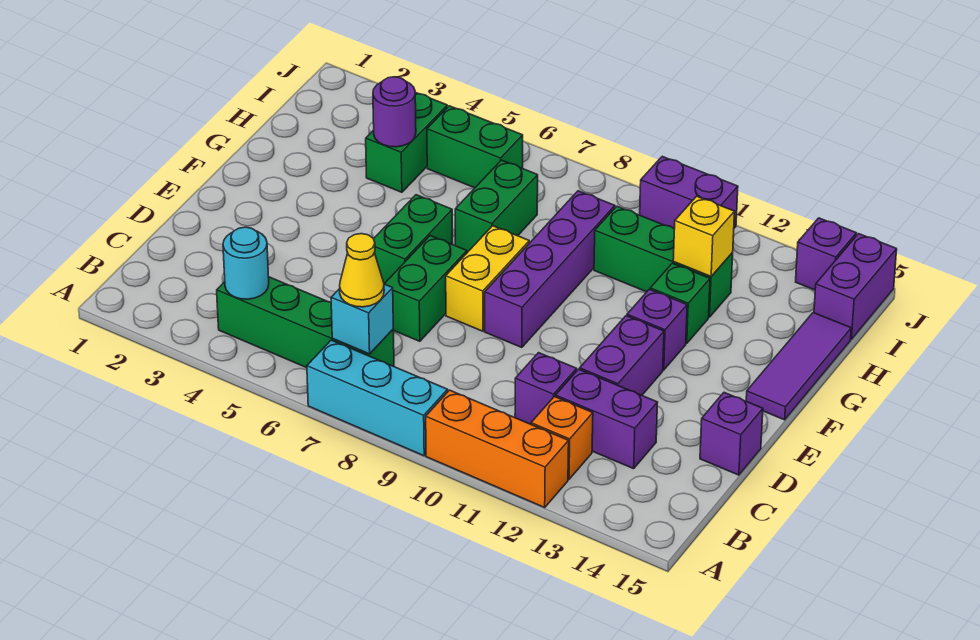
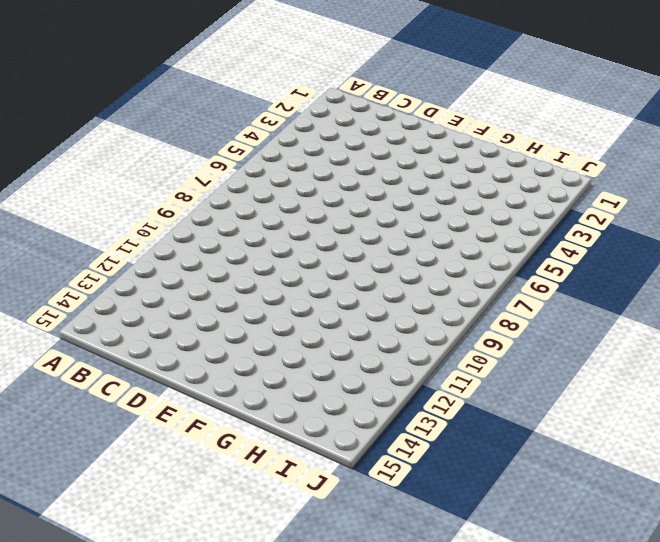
none -> cyan 1x3 brick [307,340,448,456]
none -> orange 1x3 brick [426,390,569,507]
none -> green 1x4 brick [217,277,394,368]

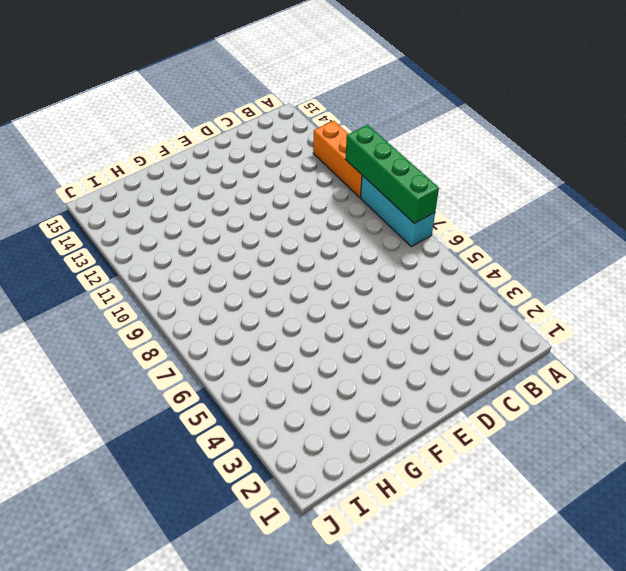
green 1x4 brick [345,125,439,224] -> green 1x4 brick moved to [217,277,394,368]
none -> orange 1x1 brick [531,397,593,479]
none -> purple 1x1 brick [515,353,577,424]
none -> purple 1x2 brick [556,369,658,469]

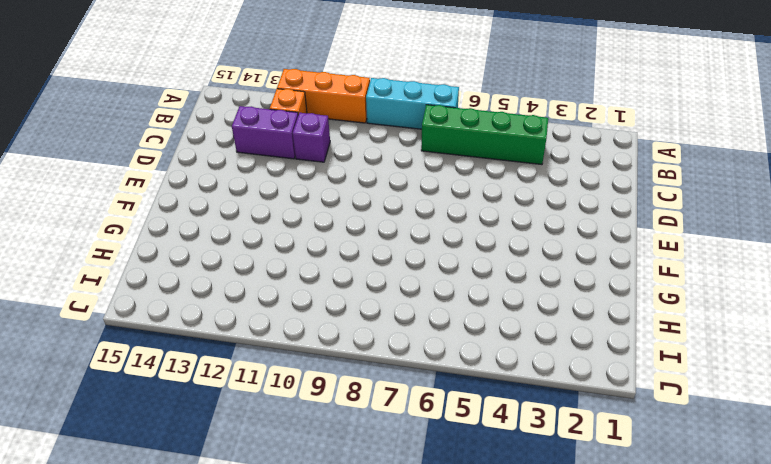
none -> green 1x2 brick [385,236,467,341]
none -> purple 1x2 brick [580,316,664,395]
none -> purple 1x1 brick [700,392,763,475]

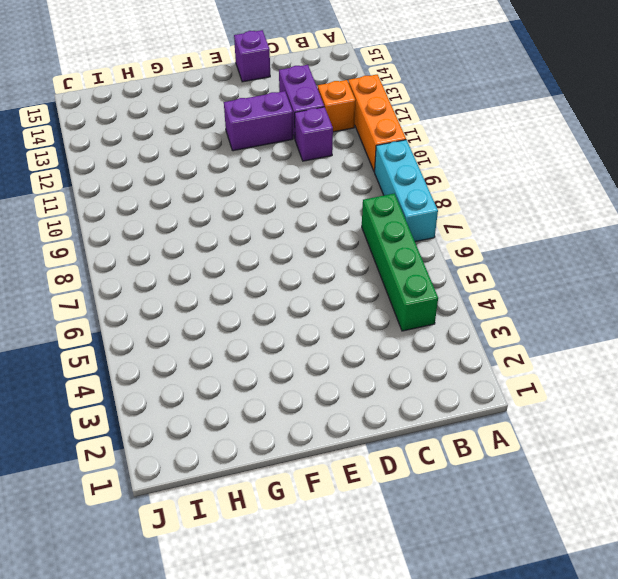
none -> green 1x2 brick [385,236,467,341]
none -> green 1x2 brick [374,195,453,284]
none -> yellow 1x2 brick [446,226,529,331]

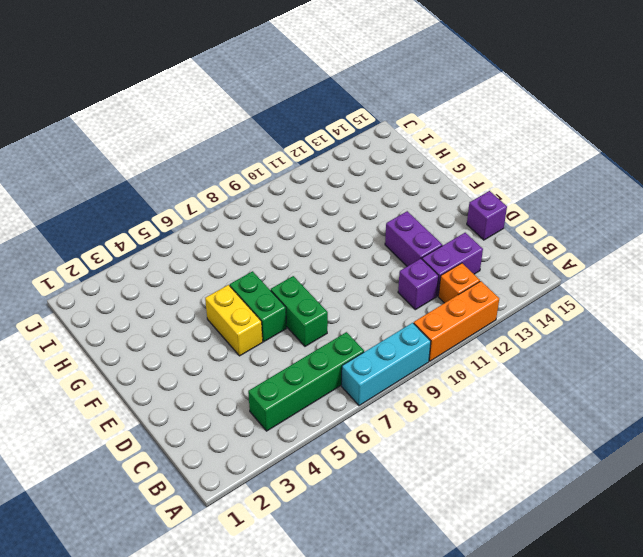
yellow 1x2 brick [205,285,263,356] -> yellow 1x2 brick moved to [446,226,529,331]
none -> purple 1x4 brick [485,191,615,348]
none -> purple 1x1 brick [627,289,687,370]
none -> purple 1x3 tile [746,313,851,420]

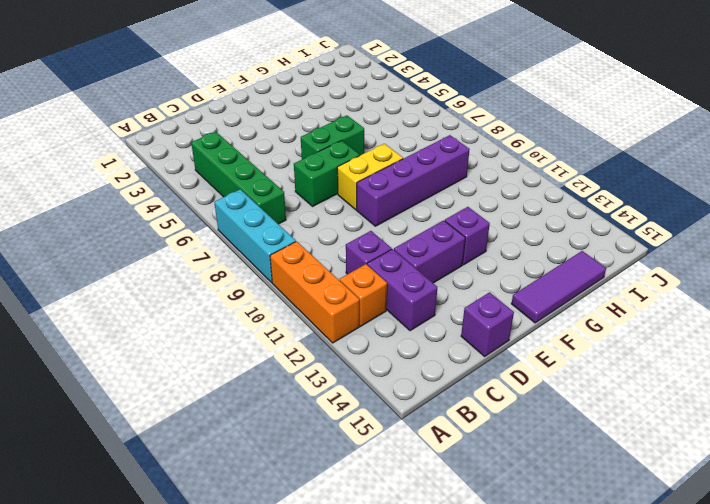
none -> green 1x2 brick [455,160,538,253]
none -> green 1x1 brick [650,263,710,344]
none -> green 1x2 brick [366,92,447,192]

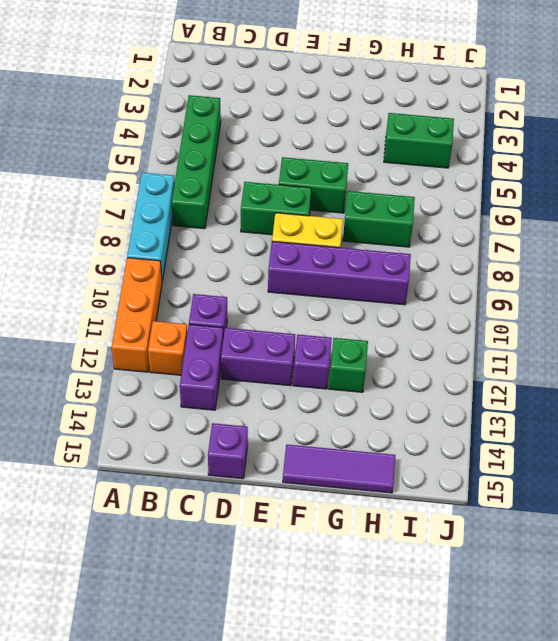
none -> green 1x3 brick [594,206,733,317]
none -> green 1x2 brick [427,106,523,188]
none -> purple 1x2 brick [814,234,897,339]

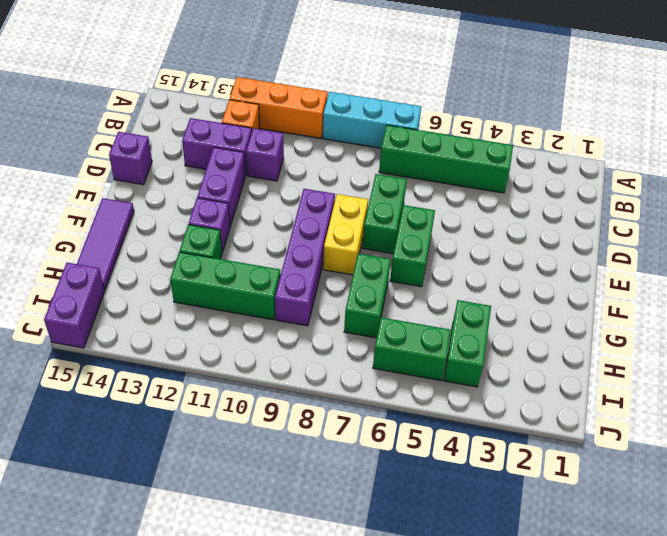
none -> purple 1x2 brick [640,156,738,229]
none -> purple 1x1 brick [796,218,857,290]
none -> cyan 1x1 round brick [223,227,269,299]

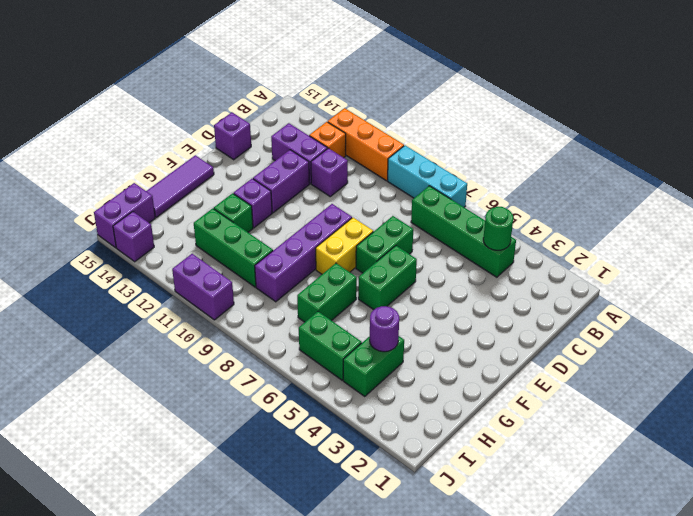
green 1x1 round brick [483,207,513,250] -> cyan 1x1 round brick [223,227,269,299]
none -> cyan 1x1 brick [331,284,393,354]
none -> yellow 1x1 brick [673,196,735,277]
none -> yellow 1x1 cone [340,234,384,307]

